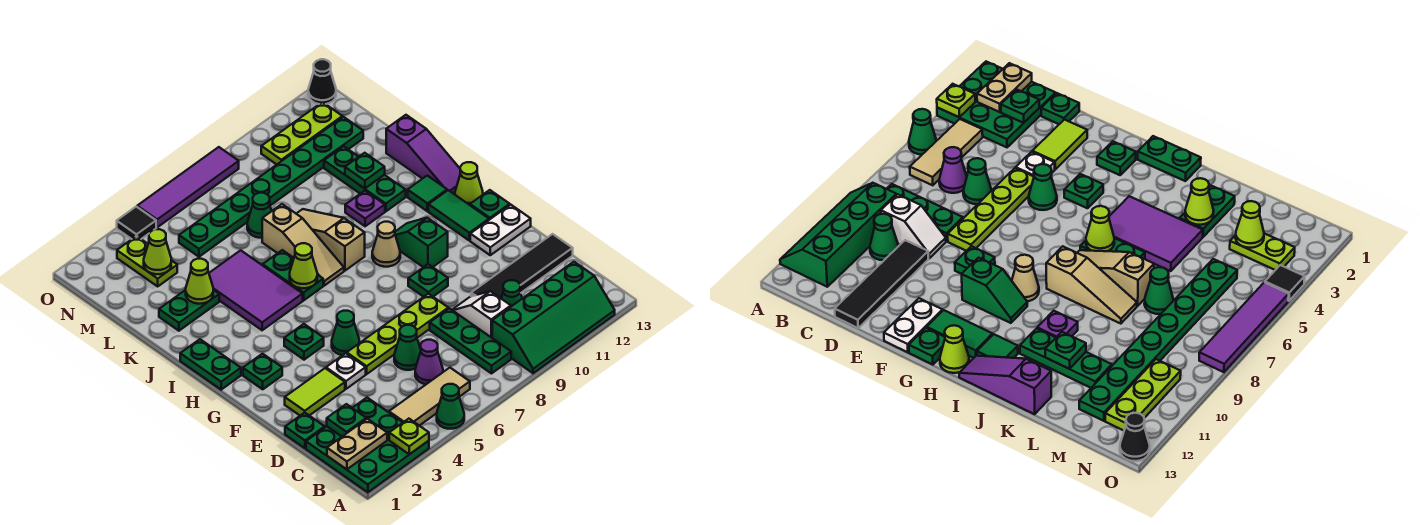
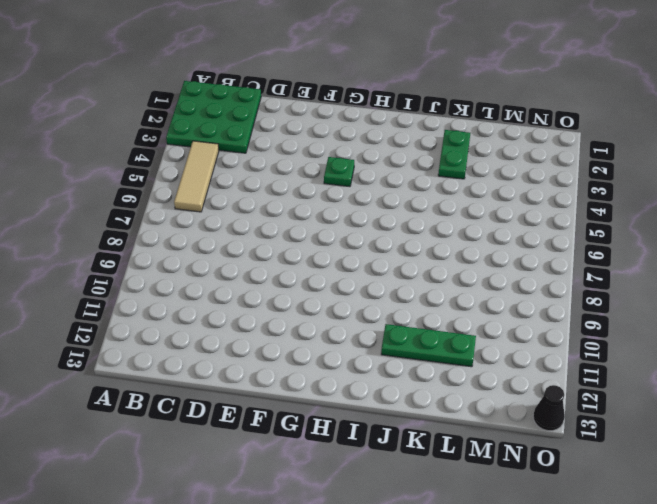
none -> green 1x1 cone [437,384,464,429]
none -> green 2x4 slope [492,262,615,373]
none -> green 1x3 plate [430,308,511,373]
none -> purple 1x1 cone [415,340,443,384]

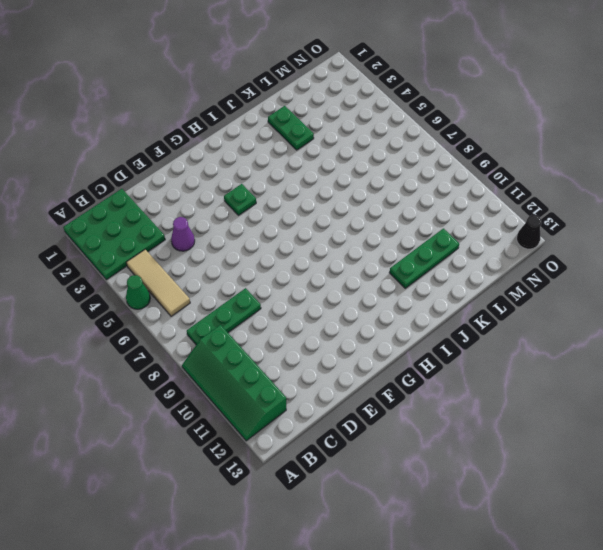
purple 1x1 cone [171,217,195,251] -> purple 1x1 cone moved to [415,340,443,384]
none -> white 1x2 slope [452,291,511,338]
none -> green 1x1 cone [501,280,522,306]
none -> green 1x1 plate [285,413,325,448]
none -> green 1x1 cone [394,325,421,370]

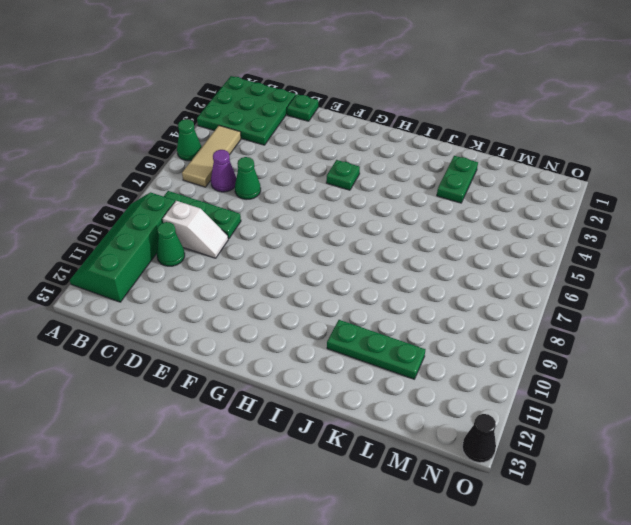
none -> black 1x4 tile [471,234,573,298]
none -> lime 1x2 tile [285,368,345,416]
none -> white 1x1 plate [326,353,366,389]
none -> lime 1x4 plate [347,294,448,374]

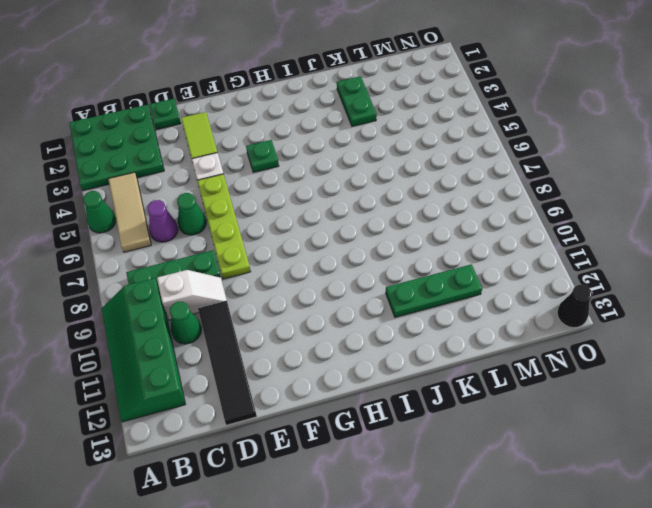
none -> green 1x1 cone [332,311,359,355]
none -> green 1x1 plate [408,264,448,297]
none -> white 1x2 plate [470,205,531,255]
none -> green 1x1 plate [243,354,282,389]

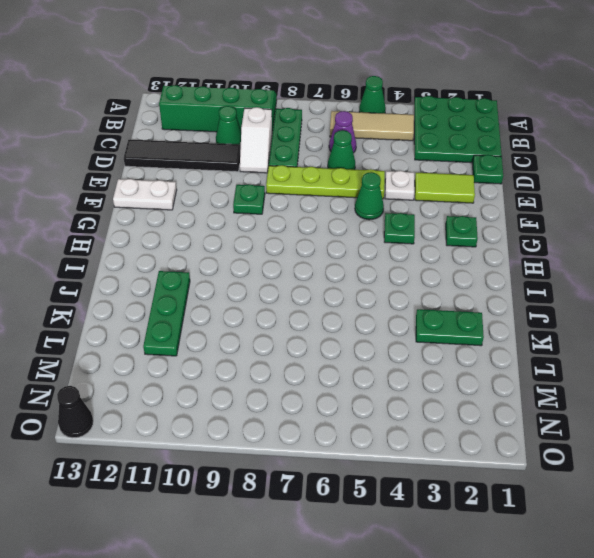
none -> green 1x2 slope [395,218,448,267]
none -> green 1x2 tile [428,190,489,241]
none -> green 1x1 plate [470,190,510,220]
none -> green 1x2 plate [180,339,241,390]

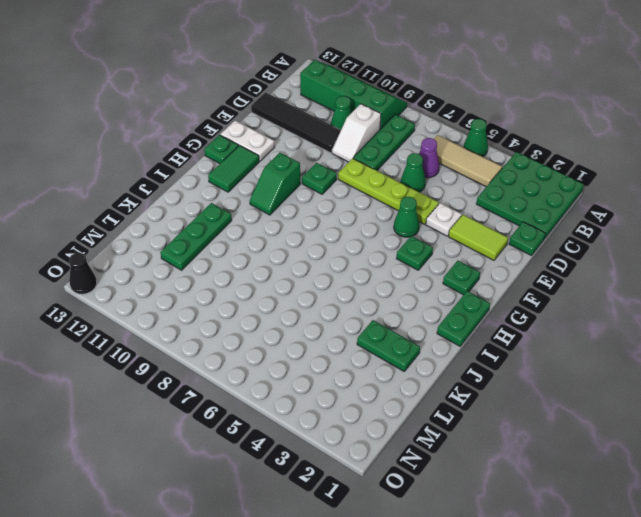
none -> tan 1x1 cone [372,222,400,267]
none -> lime 1x1 cone [455,162,483,205]
none -> purple 2x3 tile [209,250,303,330]
none -> green 1x2 plate [263,250,323,301]

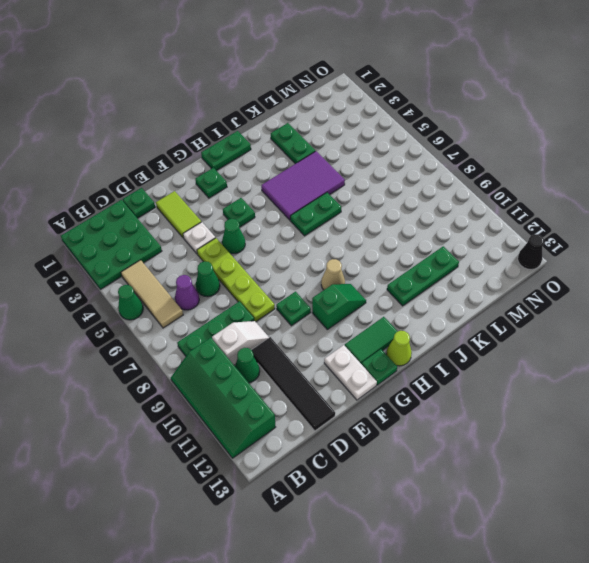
none -> tan 1x3 slope [262,204,344,286]
none -> tan 1x3 slope [296,209,365,271]
none -> green 1x1 tile [408,176,447,211]
none -> purple 1x3 slope [386,115,460,193]

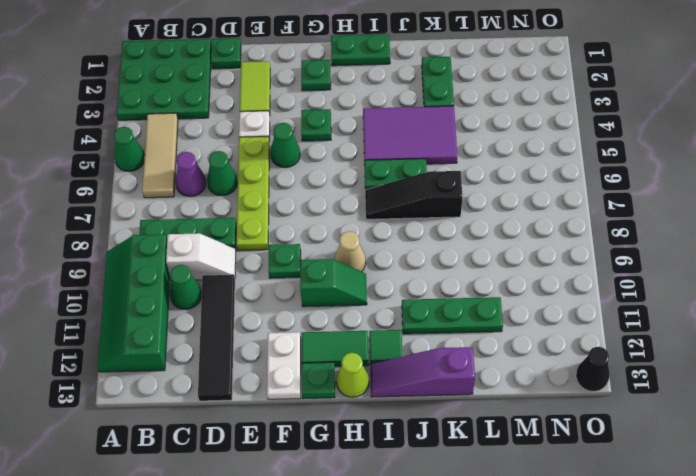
black 1x3 slope [365,171,463,219] -> tan 1x3 slope [262,204,344,286]
none -> tan 1x3 slope [296,209,365,271]
none -> purple 1x1 plate [345,191,385,226]
none -> green 1x1 cone [247,193,272,238]
none -> lime 1x2 plate [117,236,177,286]

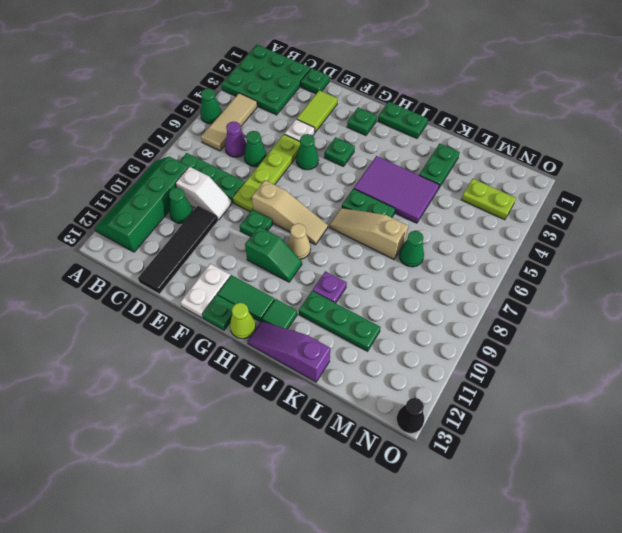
tan 1x3 slope [252,180,328,245] -> tan 1x3 slope moved to [296,209,365,271]
none -> green 1x8 plate [179,117,363,257]
none -> lime 1x3 plate [261,102,342,164]
none -> black 1x1 tile [117,207,156,239]
none -> purple 1x4 tile [137,147,239,227]

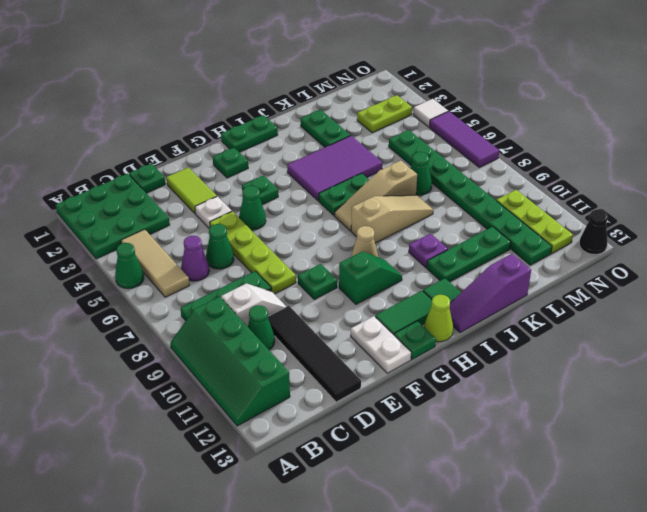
white 1x1 tile [413,99,448,127] -> black 1x1 tile [117,207,156,239]
purple 1x3 tile [429,111,499,167] -> purple 1x4 tile [137,147,239,227]
none -> lime 1x1 plate [389,419,429,454]
none -> tan 1x2 plate [327,419,387,469]
none -> green 1x1 plate [327,404,366,436]
none -> lime 1x1 cone [290,243,317,288]

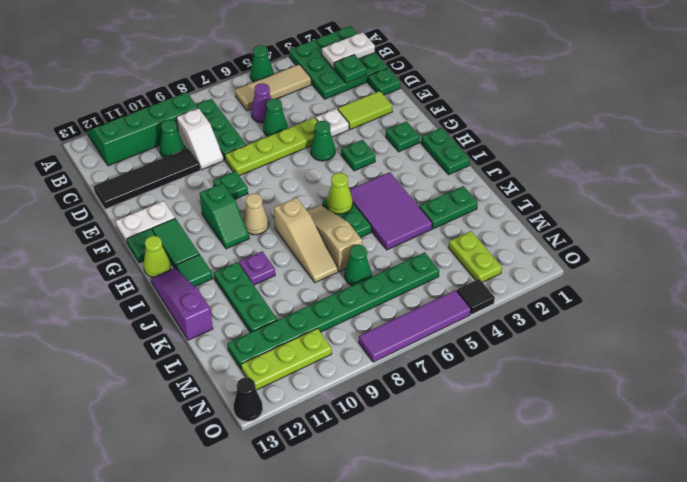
white 1x2 plate [322,32,375,68] -> tan 1x2 plate [327,419,387,469]
none -> lime 1x1 plate [389,419,429,454]
none -> lime 1x1 cone [186,259,213,304]
none -> green 1x1 plate [345,153,385,189]
none -> lime 1x1 cone [144,229,171,274]

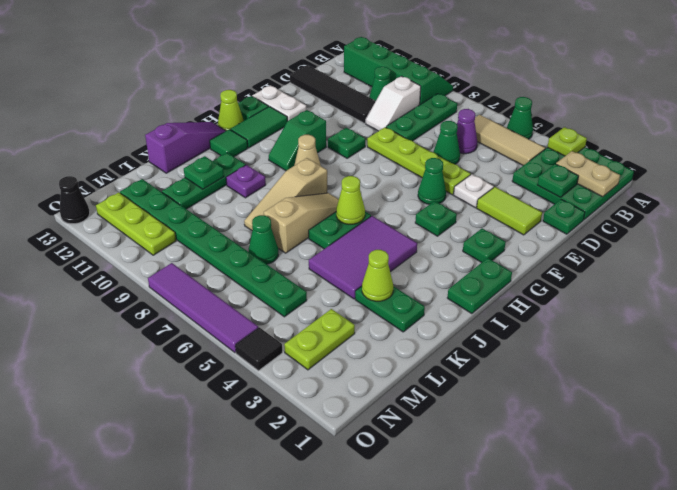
none -> lime 1x1 cone [144,229,171,274]

